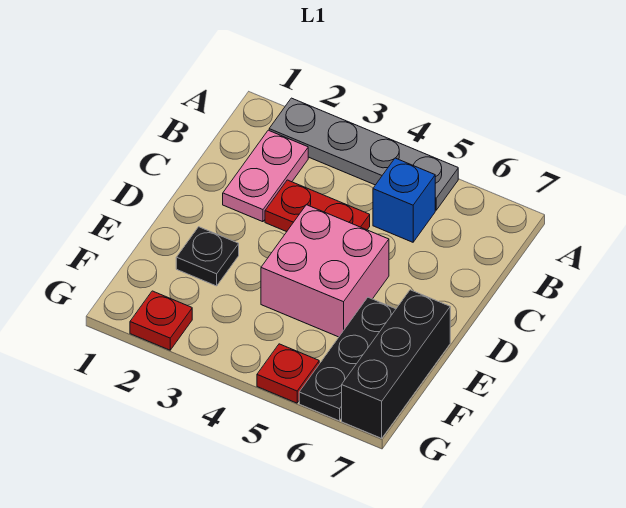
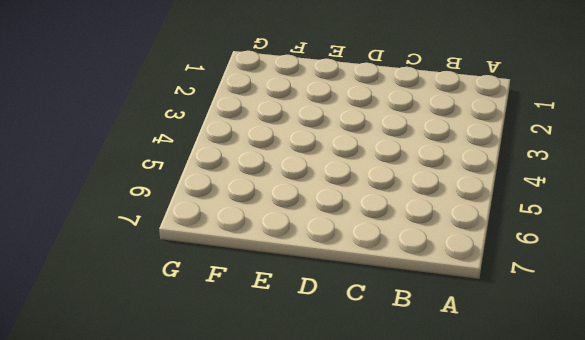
none -> grey 1x4 plate [269,98,458,210]
none -> pink 1x2 plate [223,130,308,222]

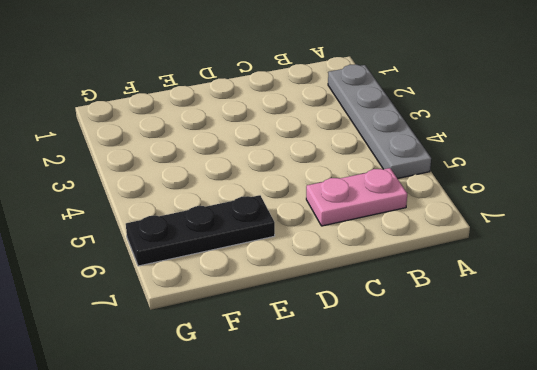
pink 1x2 plate [306,168,407,226] -> pink 1x2 plate moved to [223,130,308,222]
none -> blue 1x1 brick [373,158,435,242]
none -> red 1x2 plate [265,180,370,232]

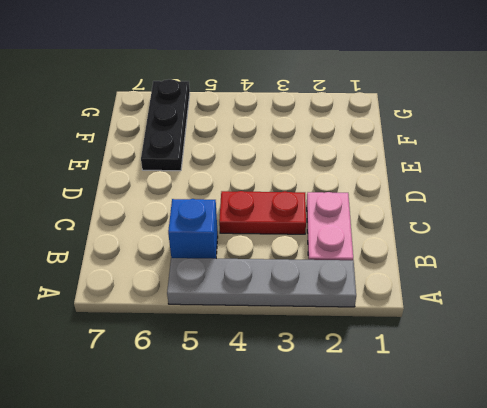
none -> pink 2x2 brick [261,205,389,337]
none -> black 1x1 plate [176,227,239,286]

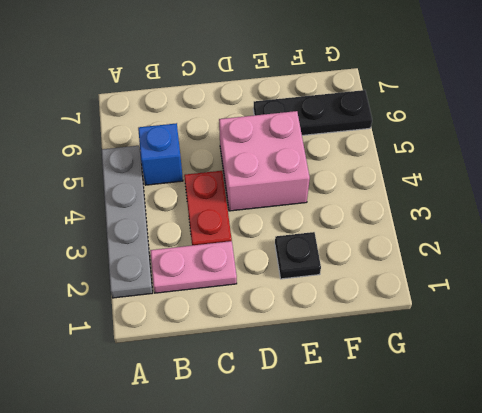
none -> black 1x3 brick [342,290,450,438]
none -> red 1x1 plate [130,291,192,350]

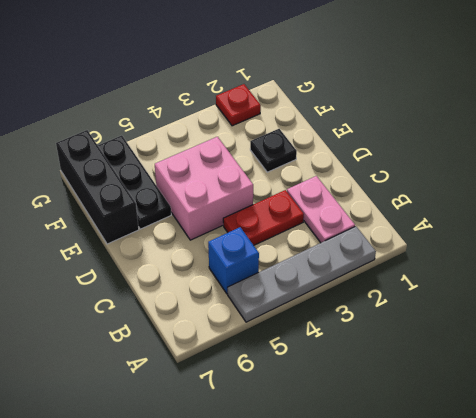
none -> red 1x1 plate [257,344,319,403]

